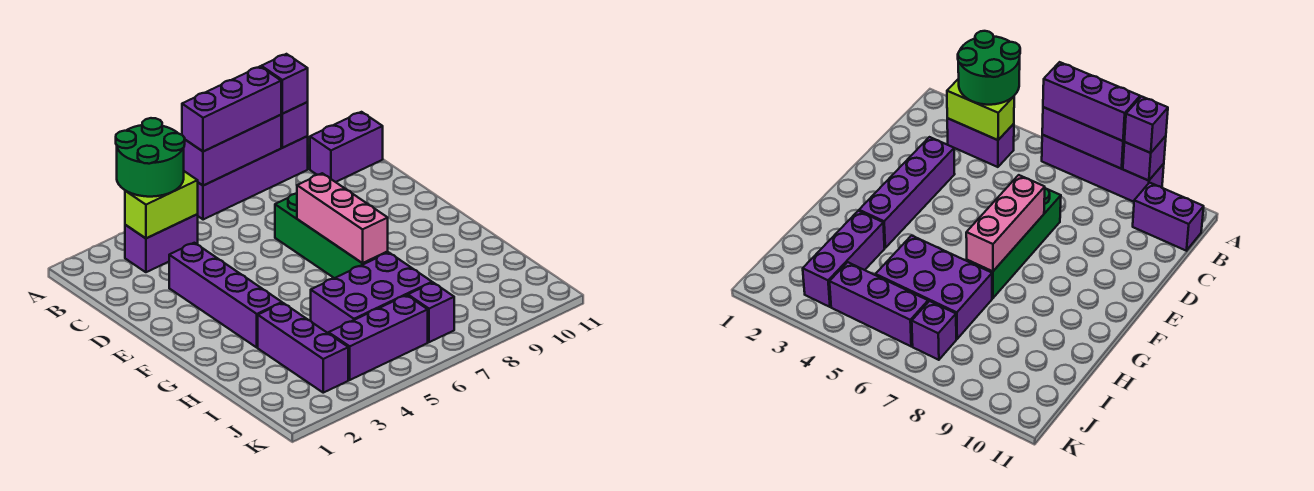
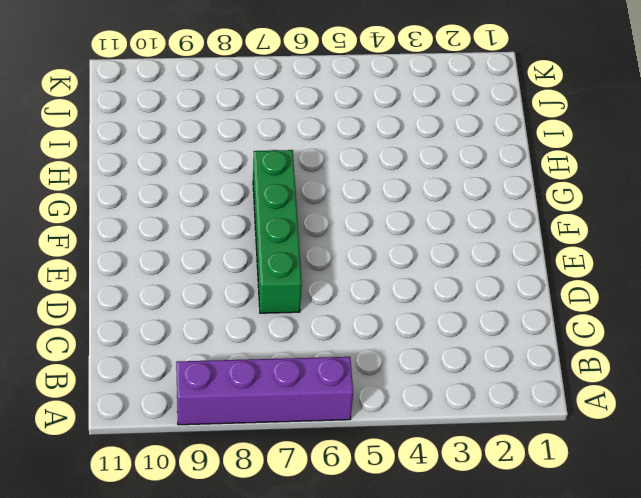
none -> purple 1x2 brick [125,214,198,272]
none -> purple 1x2 brick [310,112,383,182]
none -> purple 1x4 brick [169,243,282,347]

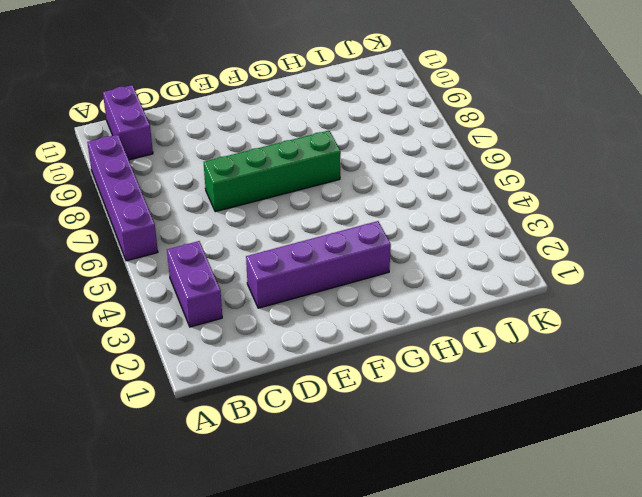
none -> purple 1x3 brick [258,303,348,393]
none -> purple 2x3 brick [311,252,432,334]
none -> purple 1x3 brick [329,295,428,380]

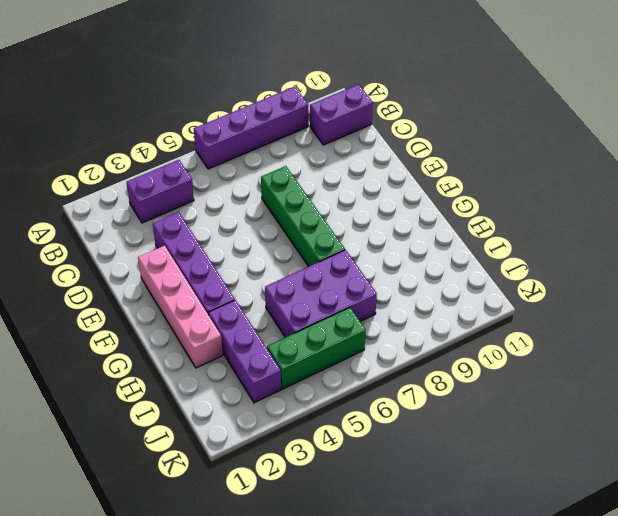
pink 1x4 brick [138,245,223,368] -> none
green 1x3 brick [267,308,366,389] -> purple 1x3 brick [329,295,428,380]
none -> purple 1x1 brick [408,283,454,342]
none -> purple 1x3 brick [184,115,281,186]
none -> purple 1x1 brick [281,102,308,148]

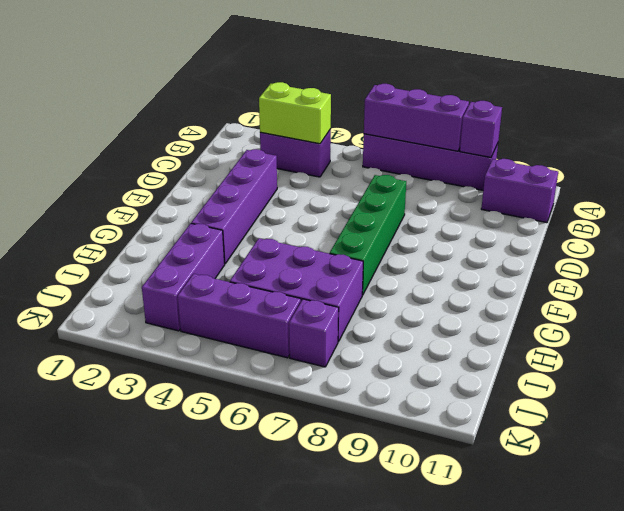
none -> pink 1x3 brick [297,173,388,263]
none -> green 2x2 round brick [116,118,185,197]
none -> purple 1x3 brick [182,67,281,152]

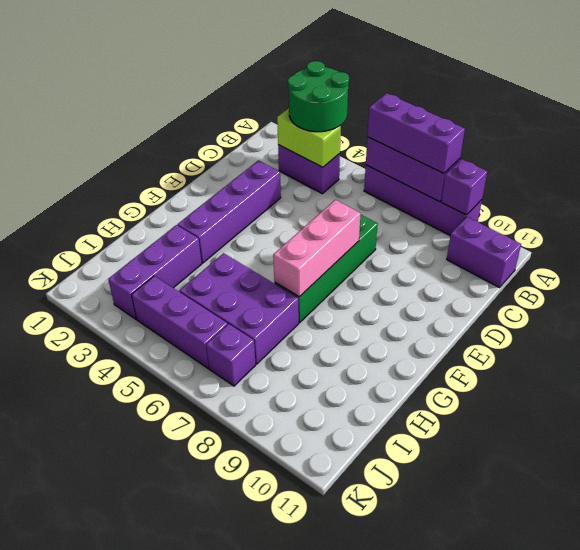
none -> purple 1x1 brick [261,54,308,114]

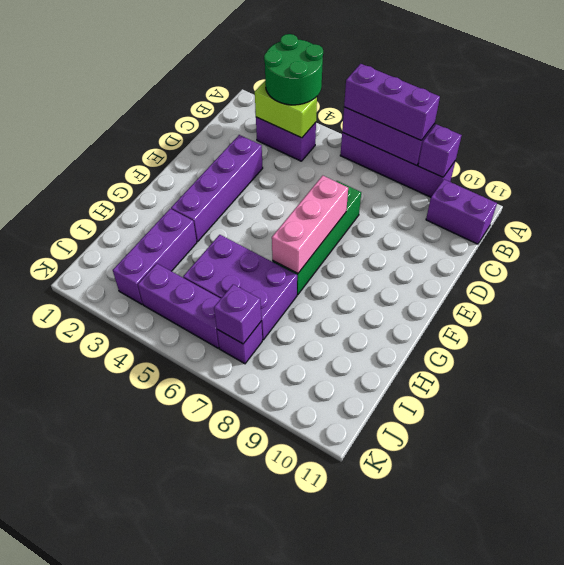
purple 1x1 brick [214,284,261,344] -> purple 1x1 brick moved to [261,54,308,114]

